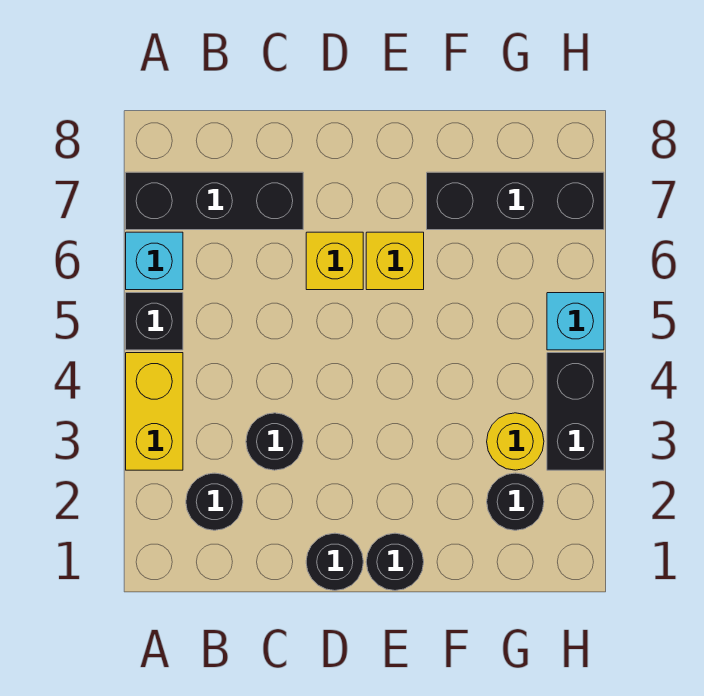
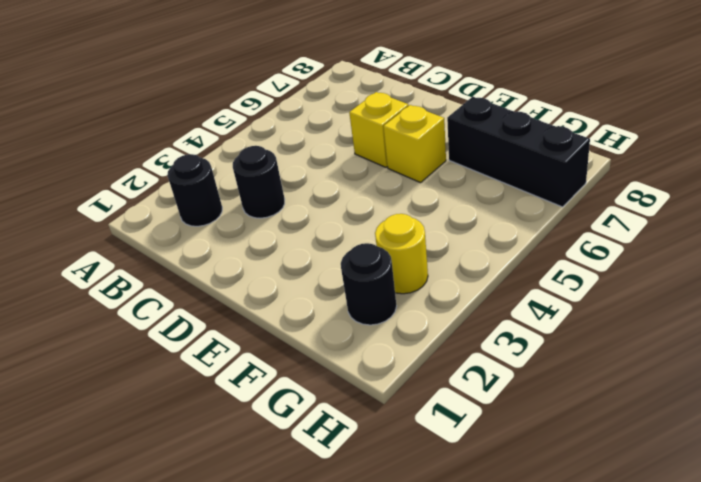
none -> yellow 1x2 brick [126,353,183,470]
none -> black 1x1 brick [126,293,183,350]
none -> cyan 1x1 brick [126,232,183,290]

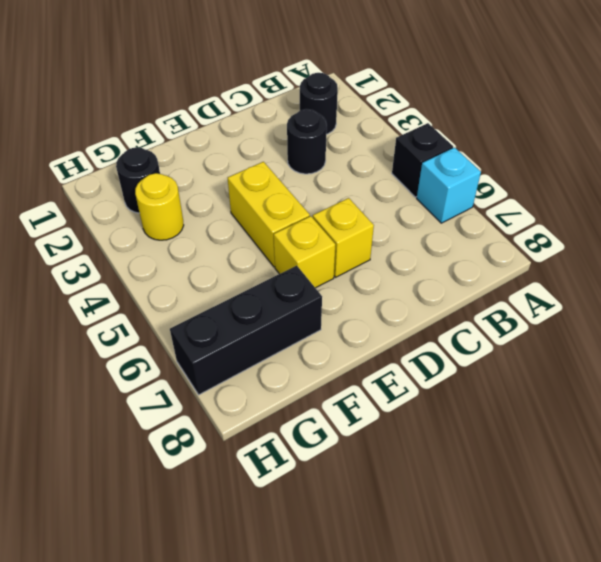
yellow 1x2 brick [228,162,310,267] -> yellow 1x2 brick moved to [126,353,183,470]
none -> black 1x3 brick [126,172,303,230]
none -> black 1x1 round brick [306,533,363,591]
none -> black 1x1 round brick [366,533,424,591]

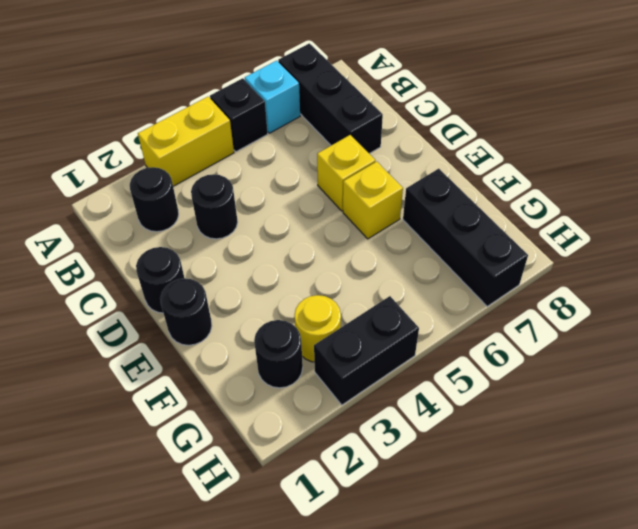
none -> cyan 1x1 brick [547,293,604,350]

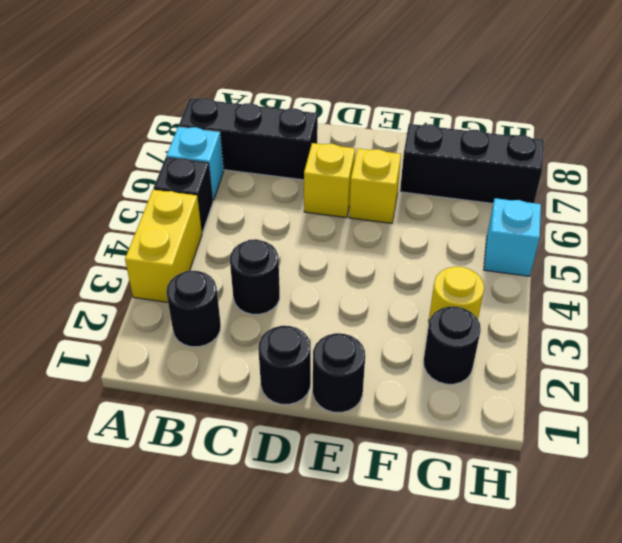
none -> black 1x2 brick [547,353,604,470]

